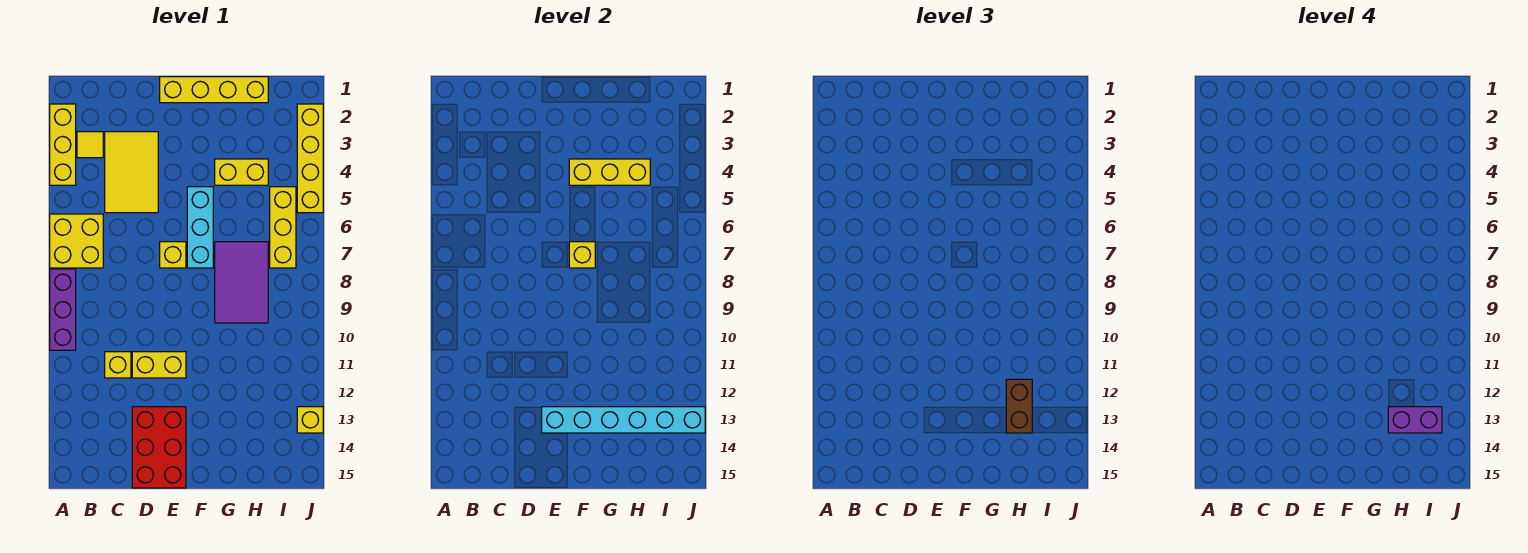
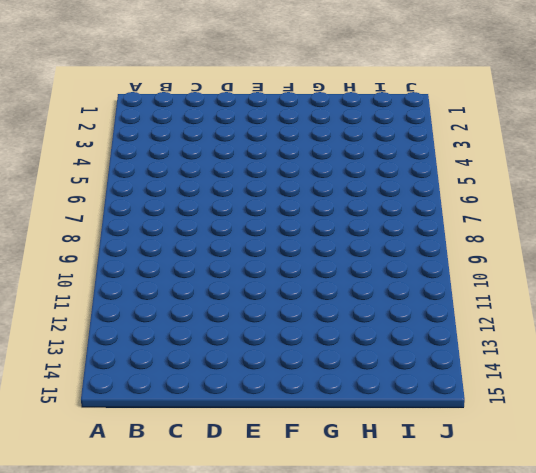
none -> yellow 1x3 brick [50,104,76,185]
none -> yellow 2x2 brick [50,214,103,268]
none -> purple 1x3 brick [50,269,76,350]

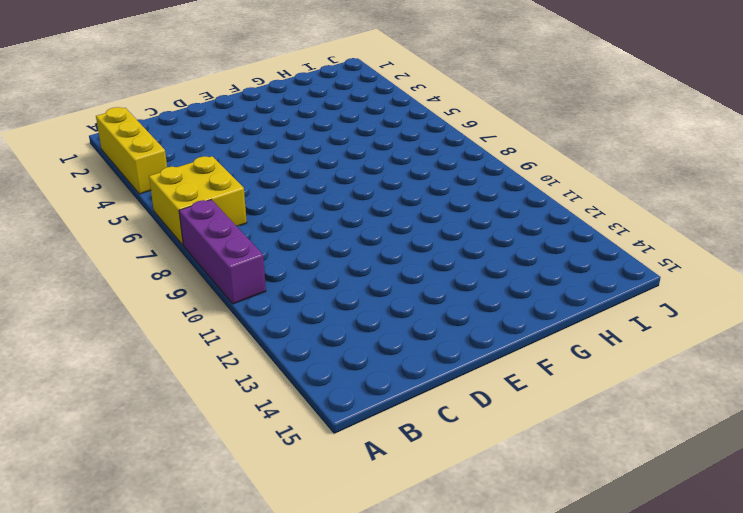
none -> yellow 1x1 tile [77,132,103,158]
none -> yellow 2x3 tile [105,132,158,213]
none -> yellow 1x1 brick [105,352,131,378]

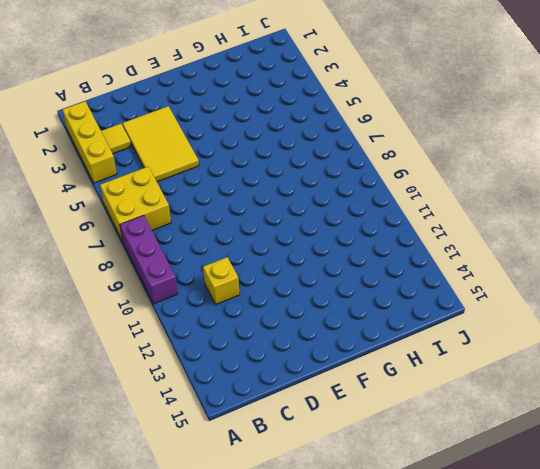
none -> yellow 1x2 brick [132,352,186,378]
none -> red 2x3 brick [132,407,186,488]
none -> yellow 1x4 brick [160,77,268,103]

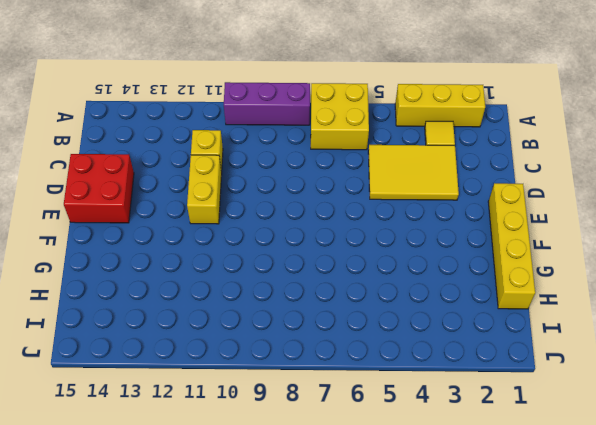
red 2x2 brick [64,154,134,223] -> red 2x3 brick [132,407,186,488]
none -> yellow 1x1 brick [160,242,186,268]
none -> cyan 1x3 brick [187,187,213,268]
none -> yellow 1x2 brick [215,159,268,185]

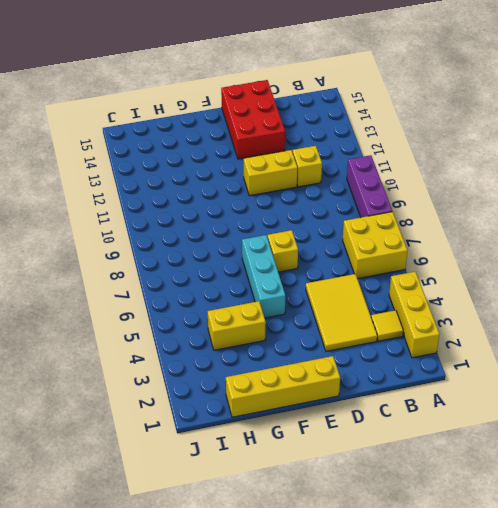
none -> purple 2x3 tile [215,242,268,323]
none -> yellow 1x3 brick [270,187,296,268]
none -> yellow 1x4 brick [297,104,323,213]

